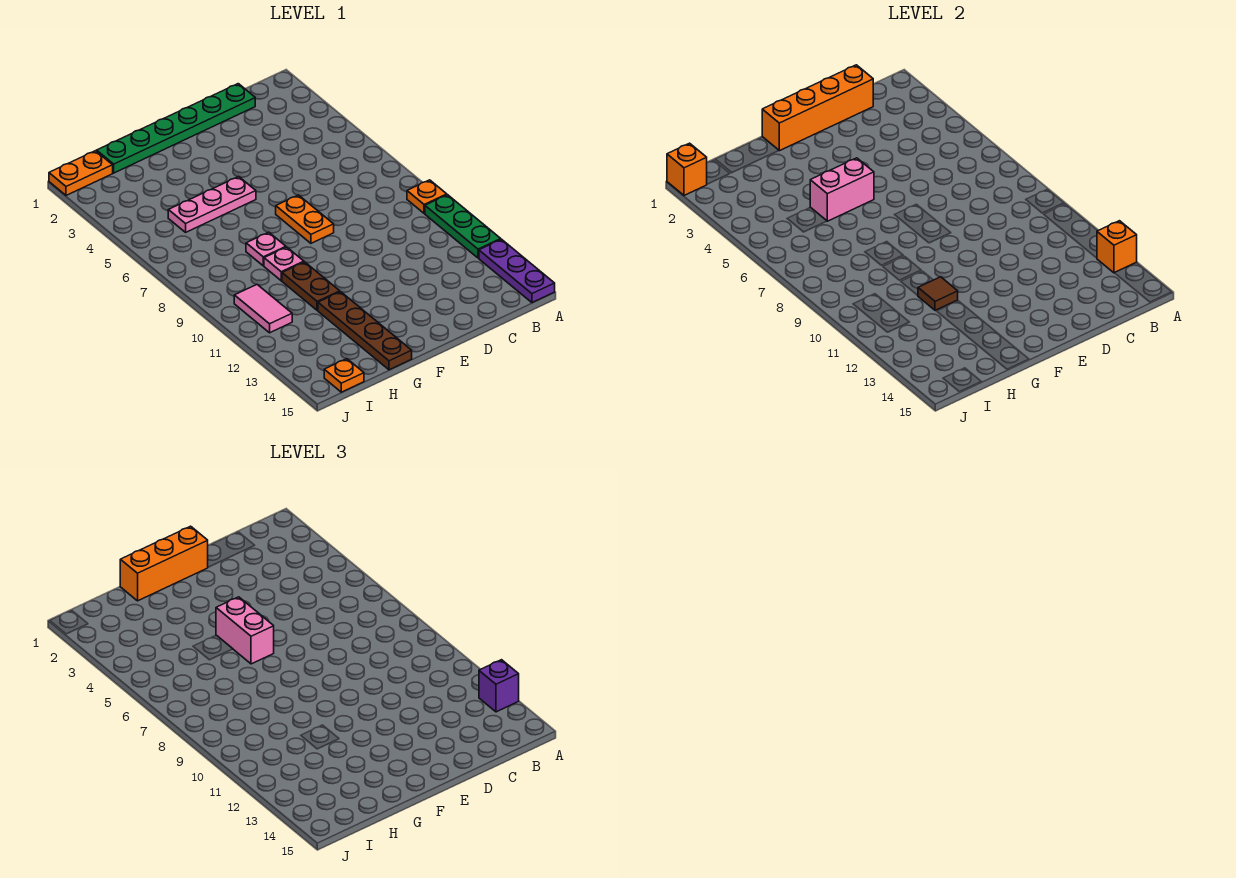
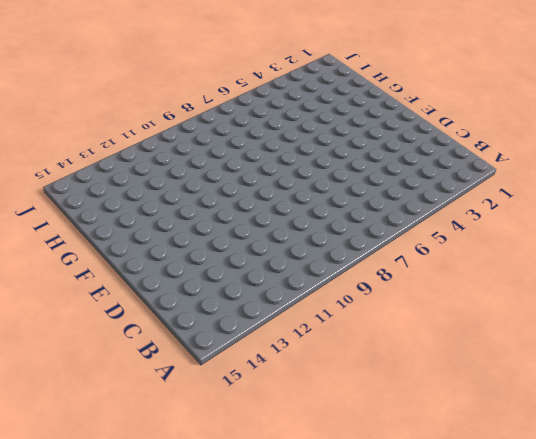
none -> orange 1x1 plate [407,180,447,214]
none -> green 1x3 plate [425,195,501,258]
none -> purple 1x3 plate [479,239,555,303]

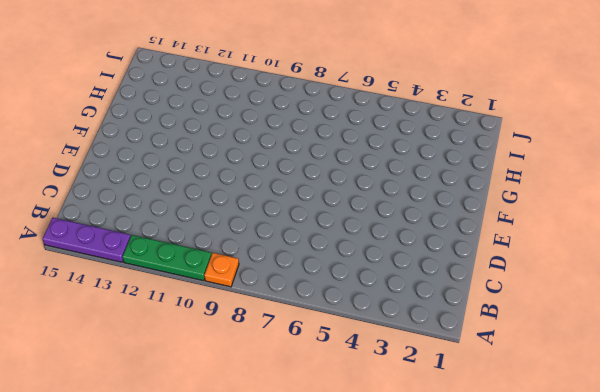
none -> green 1x6 plate [97,84,255,173]
none -> orange 1x2 plate [276,195,334,243]
none -> pink 1x3 plate [168,177,256,232]

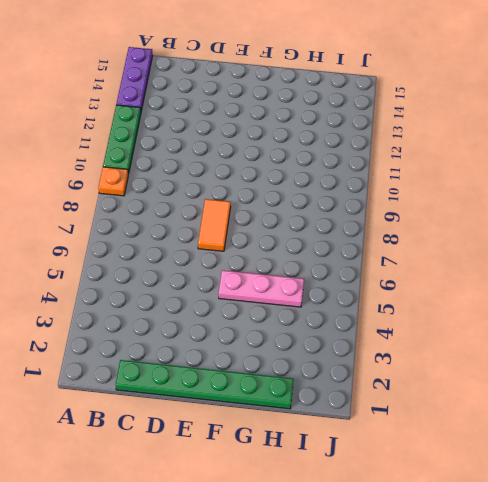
orange 1x2 tile [198,199,231,251] -> orange 1x2 plate [276,195,334,243]
none -> pink 1x1 plate [246,232,286,266]
none -> pink 1x1 plate [264,247,304,281]
none -> brown 1x2 plate [282,262,340,310]

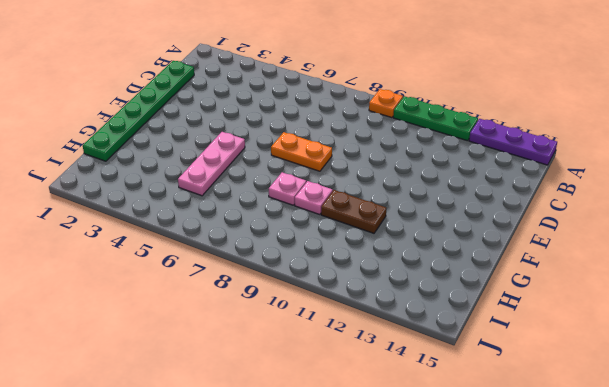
none -> brown 1x4 plate [318,292,412,370]
none -> orange 1x2 plate [49,151,113,195]
none -> pink 1x2 tile [234,285,292,333]

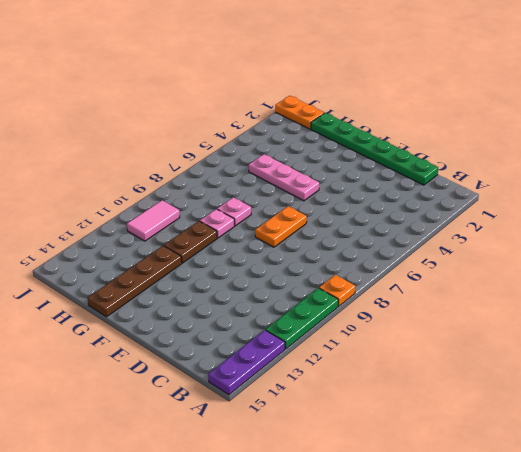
none -> orange 1x1 plate [324,359,364,392]
none -> orange 1x1 brick [1097,221,1137,273]
none -> orange 1x4 brick [762,65,873,151]

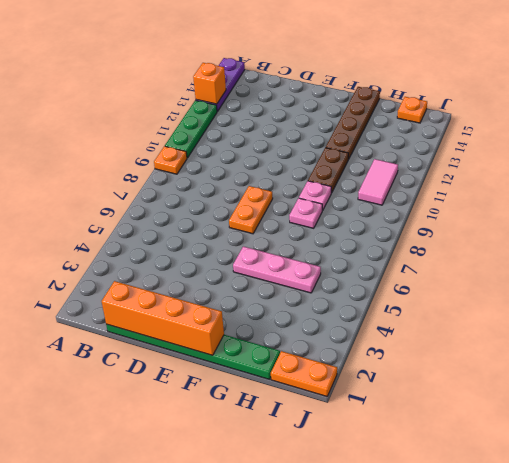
none -> pink 1x2 brick [810,158,874,221]
none -> brown 1x1 tile [918,277,958,310]
none -> orange 1x1 brick [667,143,707,195]

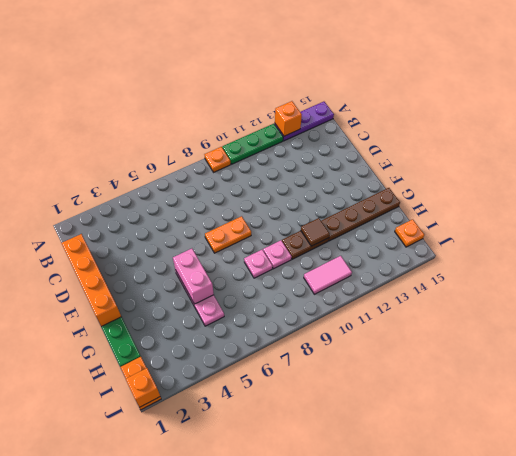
none -> purple 1x1 brick [479,660,519,712]
none -> orange 1x3 brick [120,526,208,601]
none -> pink 1x2 brick [216,597,274,664]

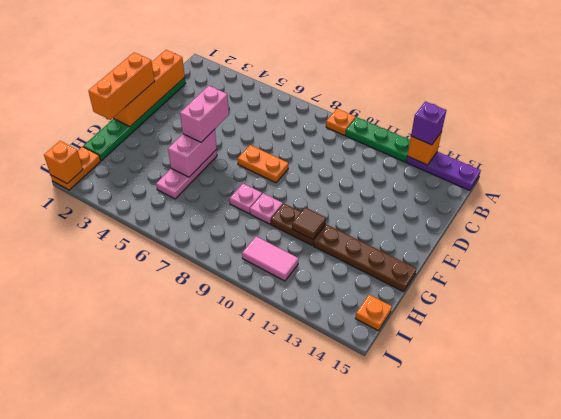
pink 1x2 brick [180,86,229,142] -> pink 1x2 brick turned to [216,597,274,664]

